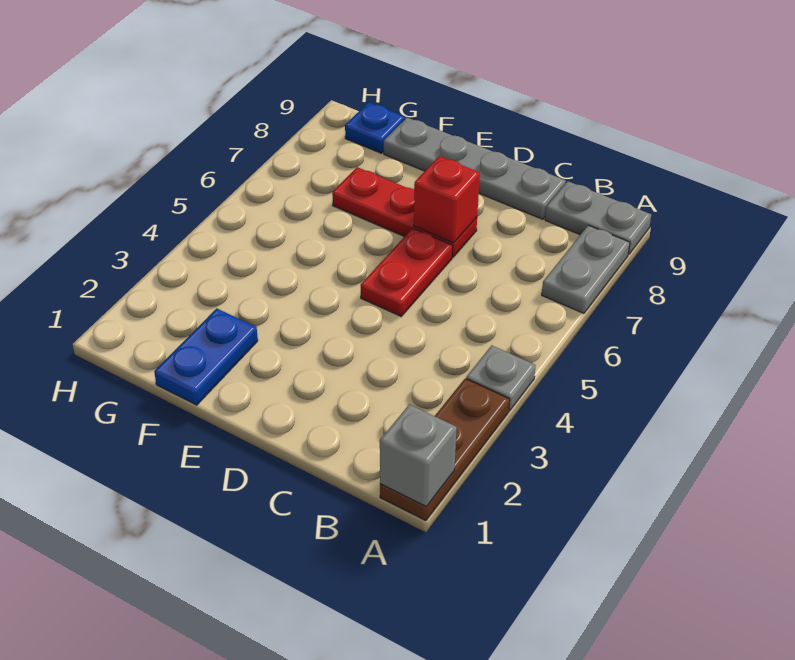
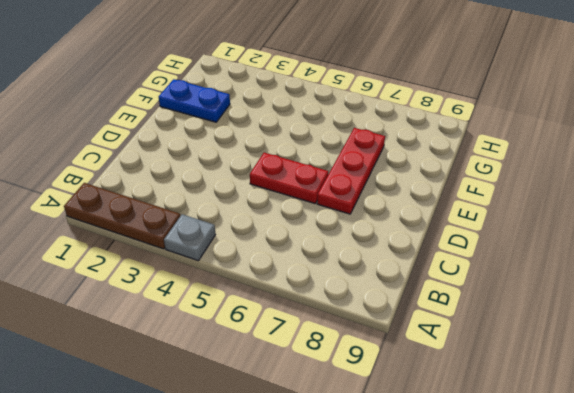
none -> grey 1x2 plate [542,225,630,313]
none -> grey 1x2 plate [545,181,651,255]

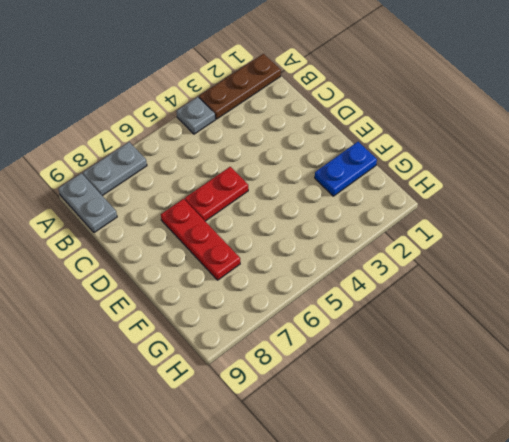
none -> grey 1x4 plate [384,117,566,219]
none -> blue 1x1 plate [345,102,405,153]

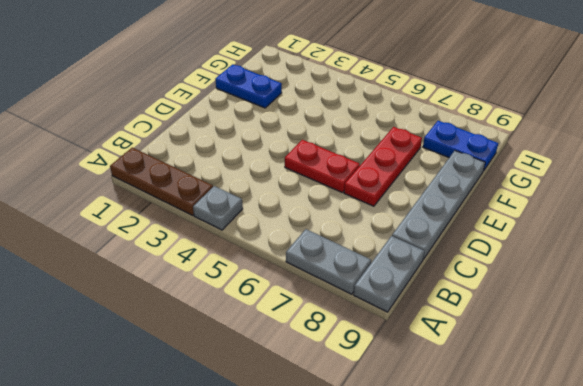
blue 1x2 plate [423,121,498,171] -> blue 1x1 plate [345,102,405,153]
none -> grey 1x1 brick [380,404,457,507]
none -> red 1x1 brick [414,156,480,243]

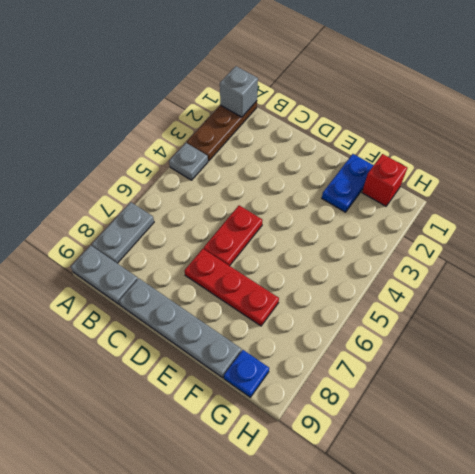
red 1x1 brick [362,154,407,206] -> red 1x1 brick moved to [414,156,480,243]

